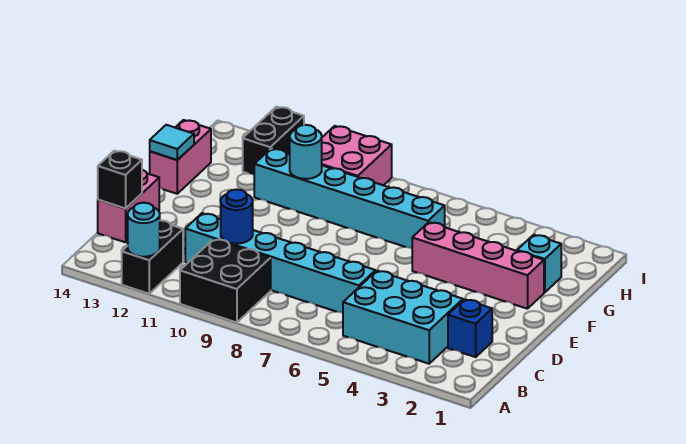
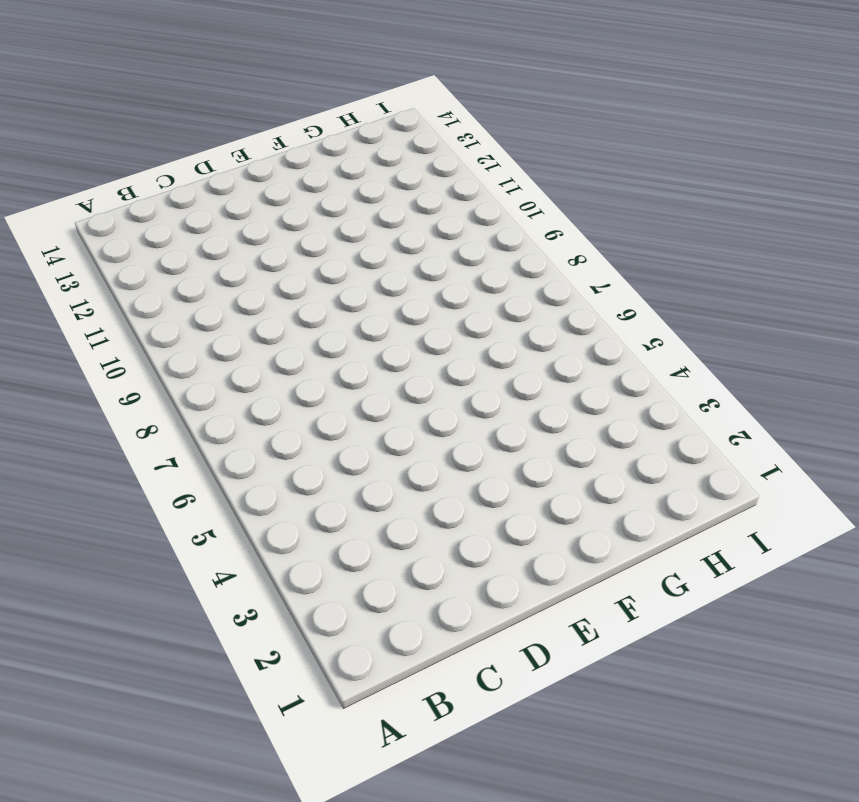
none -> black 2x2 brick [180,239,271,323]
none -> black 1x2 brick [122,220,183,294]
none -> cyan 2x3 brick [343,271,463,364]

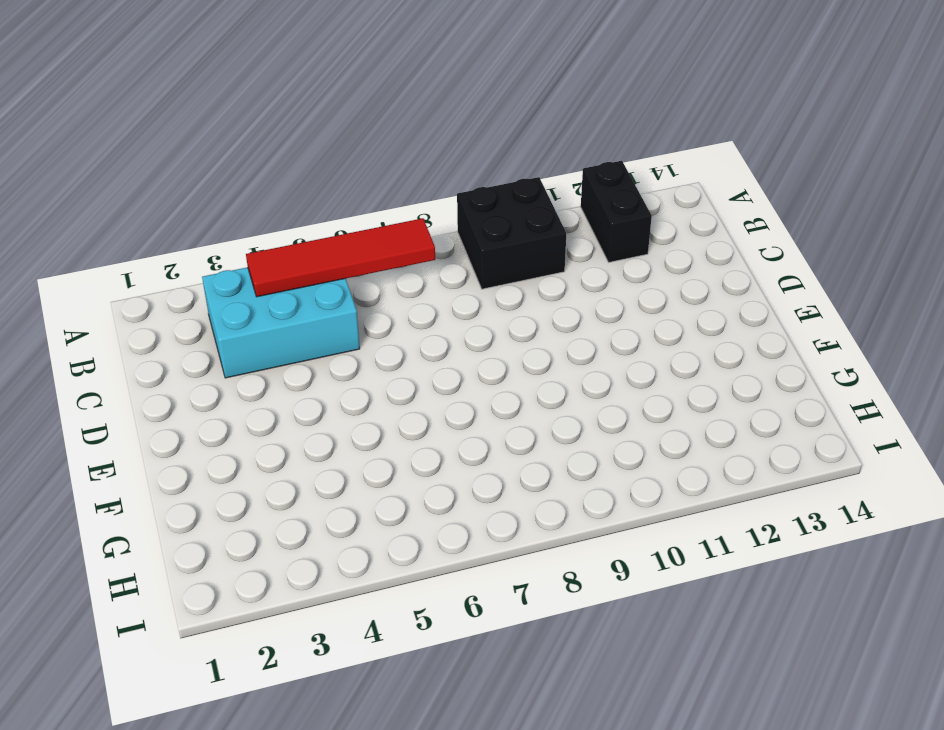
red 1x4 tile [246,218,435,297] -> none
none -> blue 1x1 brick [448,299,492,357]
none -> cyan 1x6 brick [185,213,375,313]
none -> pink 1x2 brick [98,170,159,242]

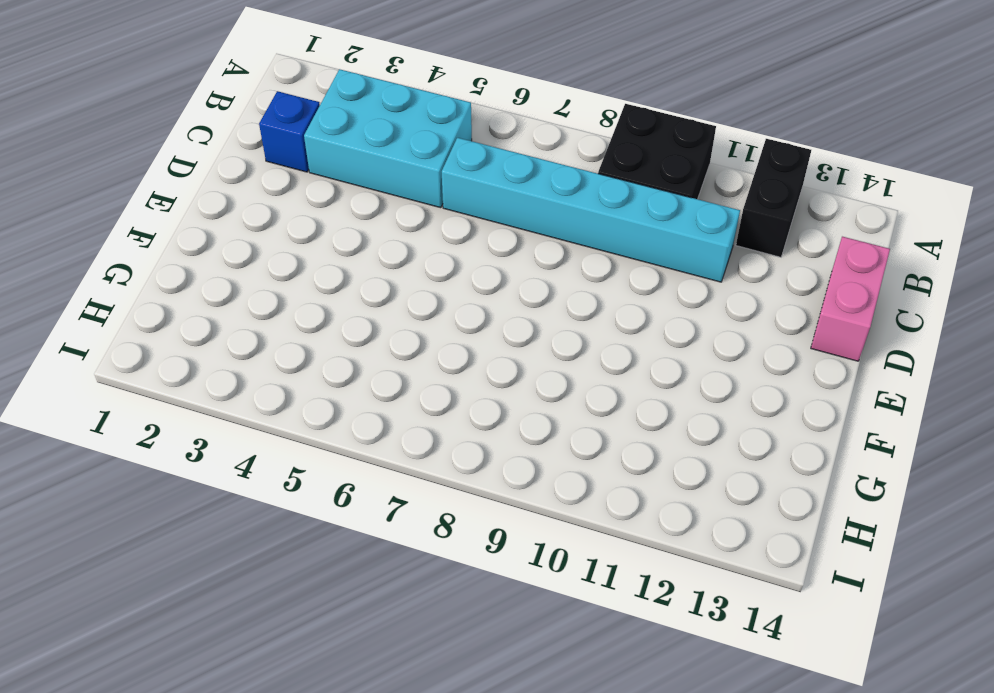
none -> pink 1x4 brick [412,222,544,309]
none -> pink 1x2 brick [150,120,211,194]
none -> cyan 1x1 brick [517,235,561,293]

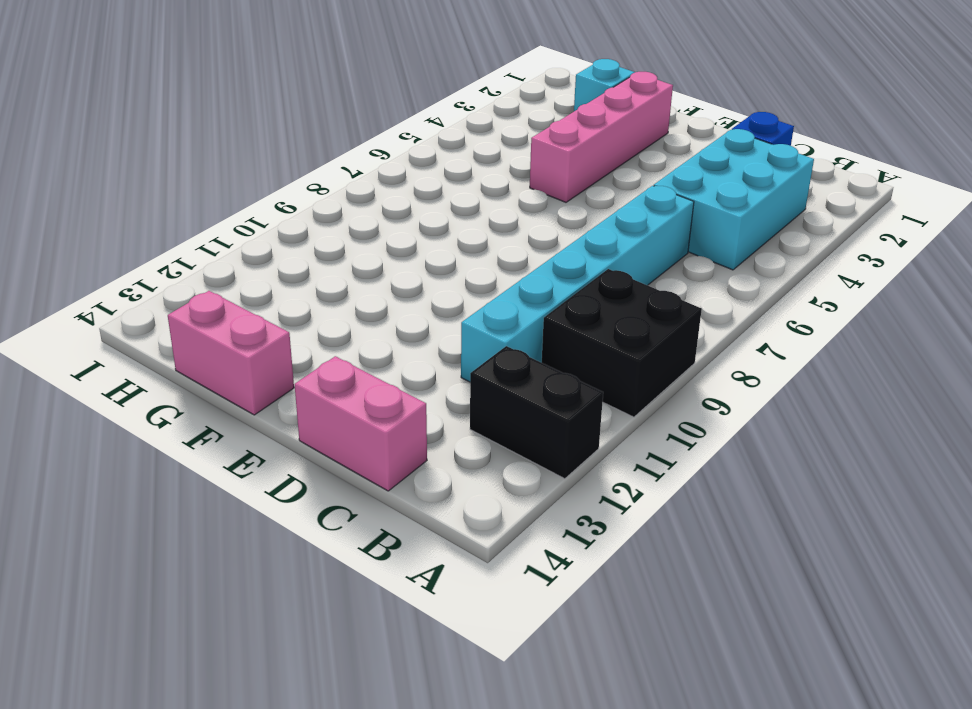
none -> cyan 1x6 brick [254,149,445,248]
none -> pink 2x2 brick [322,126,392,185]
none -> black 1x2 brick [243,107,304,175]

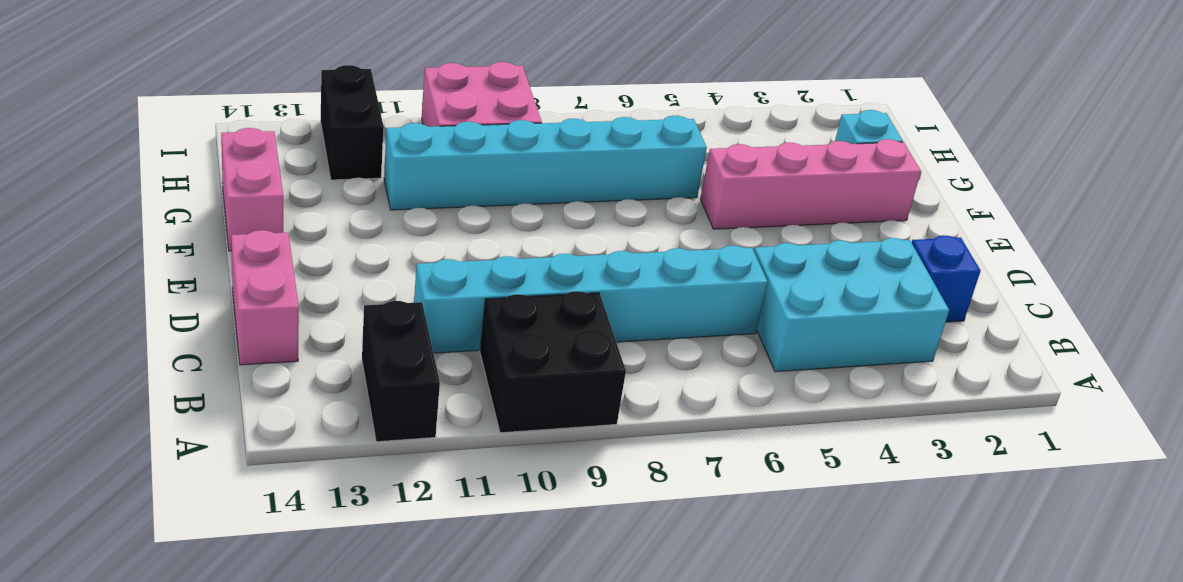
none -> cyan 1x1 round brick [128,203,160,257]
none -> blue 1x1 round brick [221,189,253,244]
none -> black 1x1 brick [98,151,142,209]

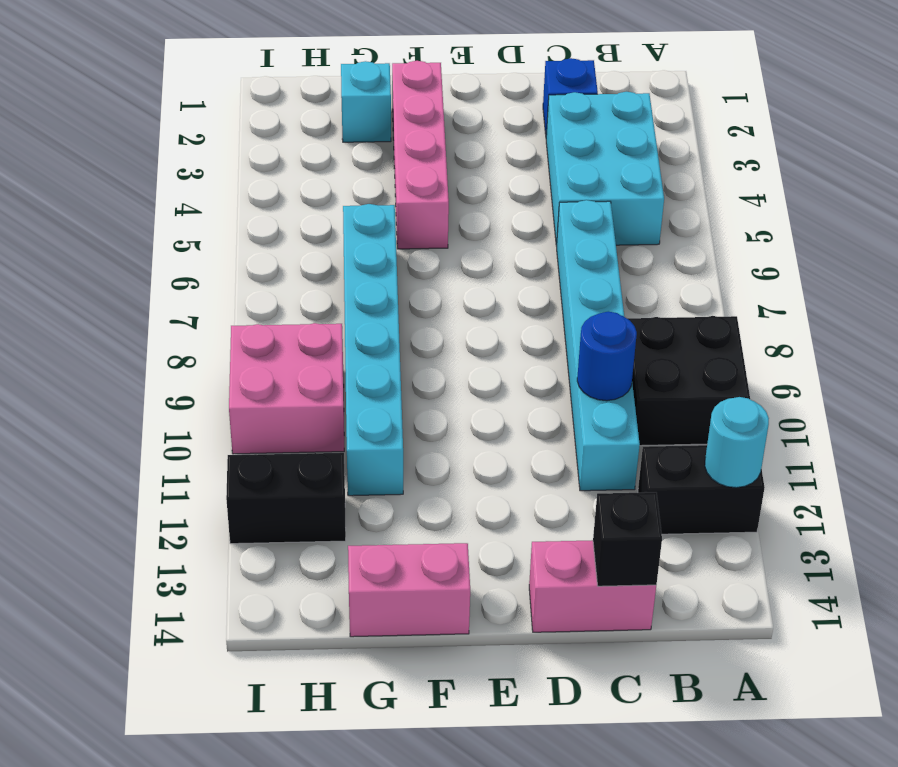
none -> cyan 1x1 tile [150,125,194,160]
none -> cyan 1x1 round brick [290,125,322,179]

